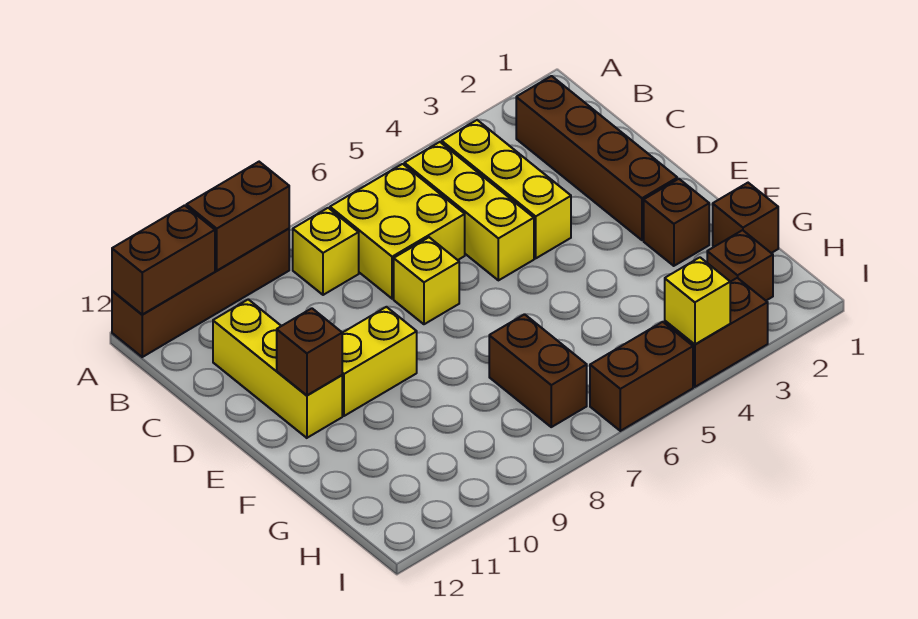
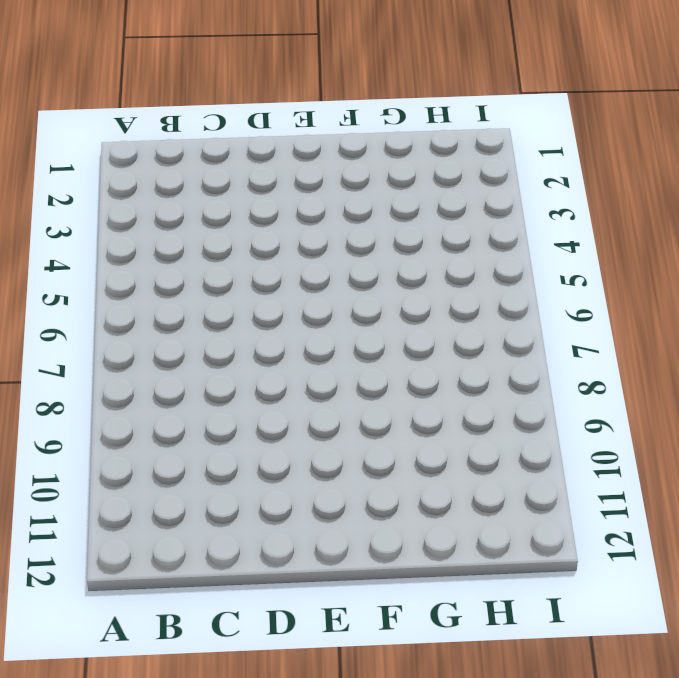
none -> brown 1x4 brick [112,229,289,357]
none -> brown 1x4 brick [516,76,677,240]
none -> yellow 1x3 brick [442,120,571,258]

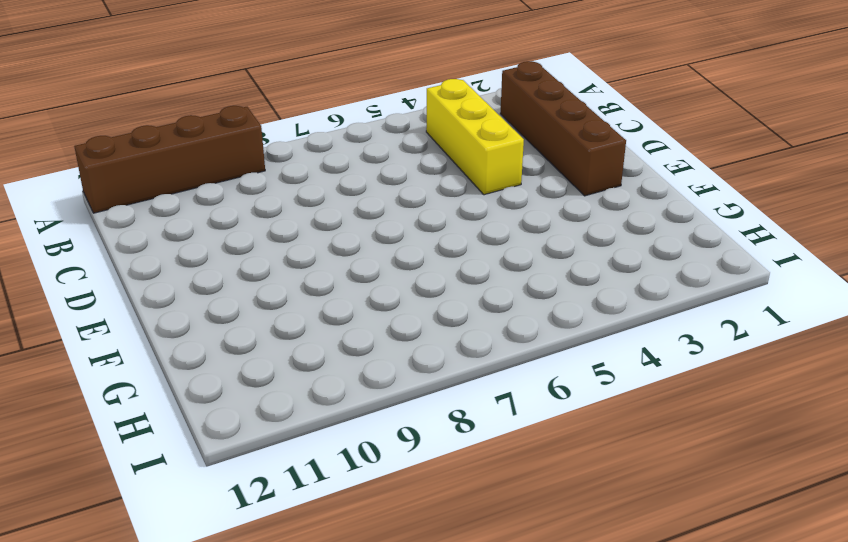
none -> yellow 1x3 brick [404,142,534,280]
none -> yellow 2x2 brick [330,164,465,299]
none -> yellow 1x1 brick [293,208,359,295]

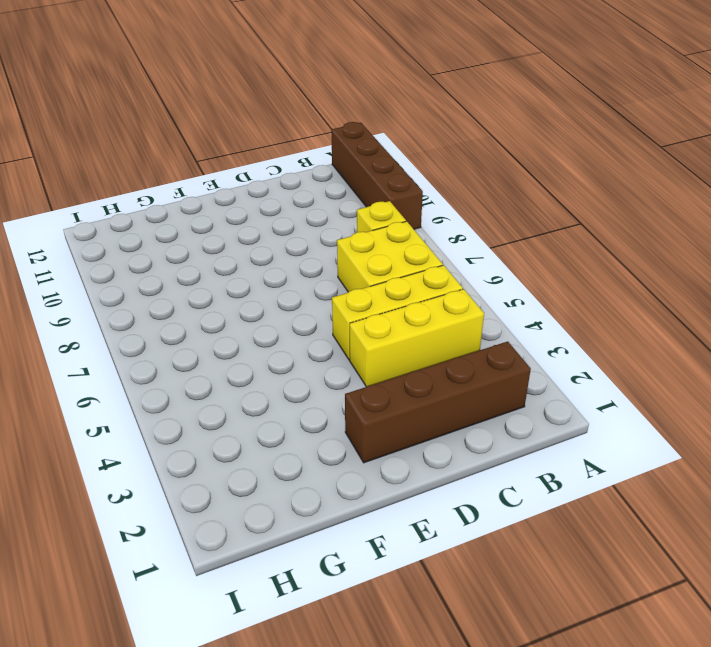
none -> yellow 1x3 brick [213,299,342,438]
none -> yellow 1x1 brick [394,237,459,324]
none -> yellow 1x2 brick [342,307,417,416]

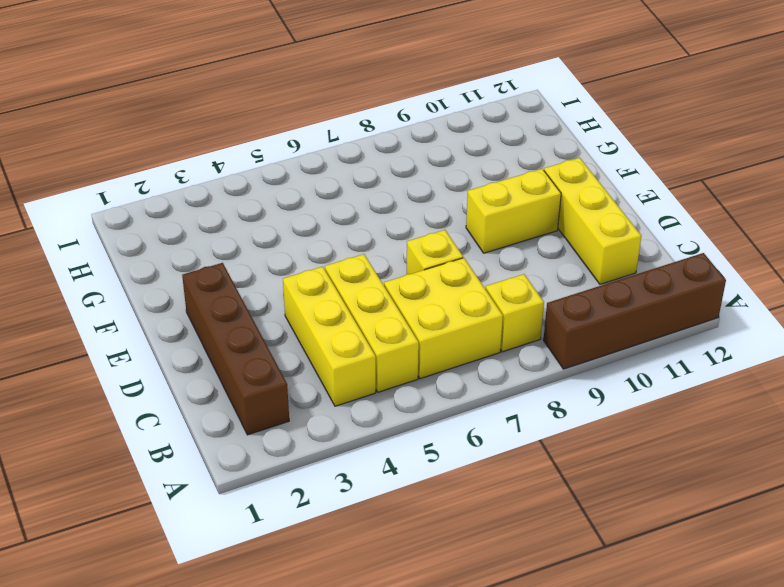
none -> brown 1x1 brick [644,179,709,266]
none -> brown 1x1 brick [713,183,778,253]
none -> brown 1x2 brick [489,314,587,427]

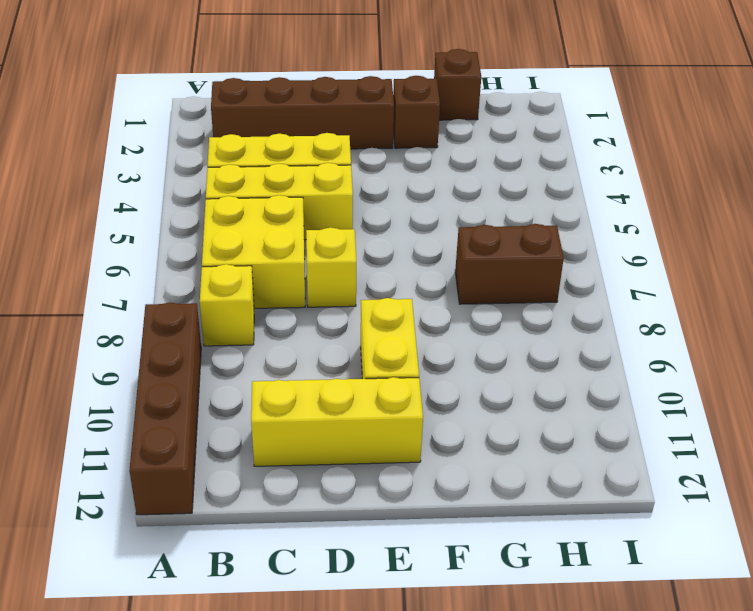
none -> brown 1x1 brick [707,230,773,301]
none -> brown 1x2 brick [665,278,768,387]
none -> brown 1x2 brick [590,322,693,431]

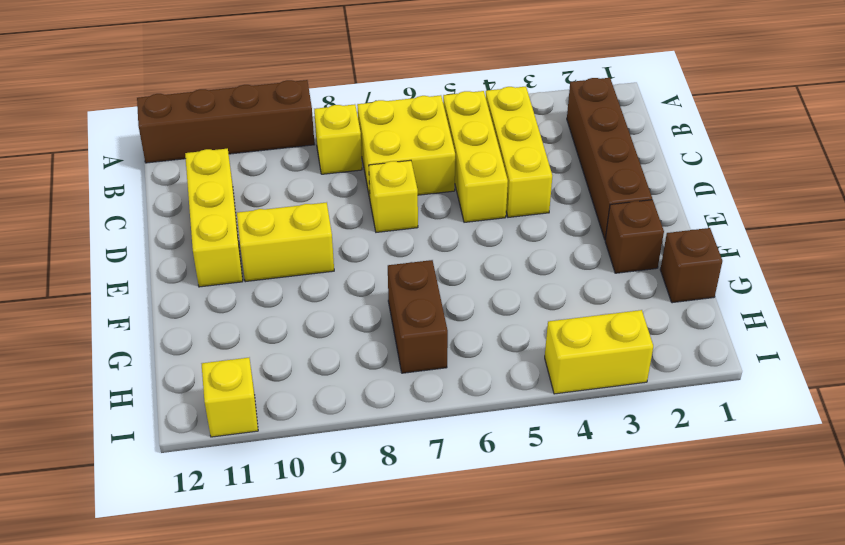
yellow 1x2 brick [545,310,653,394] -> brown 1x2 brick [665,278,768,387]
yellow 1x1 brick [202,358,258,437] -> yellow 1x1 brick moved to [665,257,730,344]
none -> brown 1x1 brick [707,230,773,301]
none -> brown 1x2 brick [590,322,693,431]
none -> brown 1x2 brick [186,162,289,270]

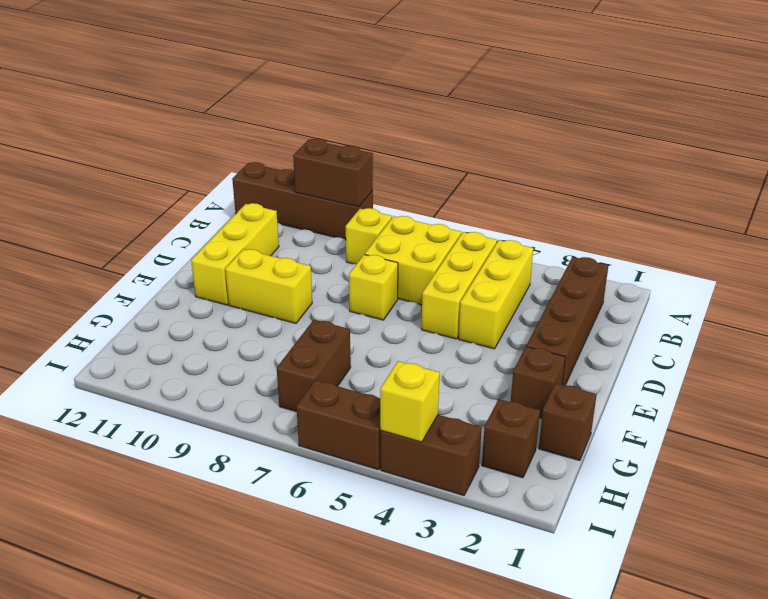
none -> brown 1x2 brick [112,205,215,314]
none -> brown 1x1 brick [277,308,342,395]

